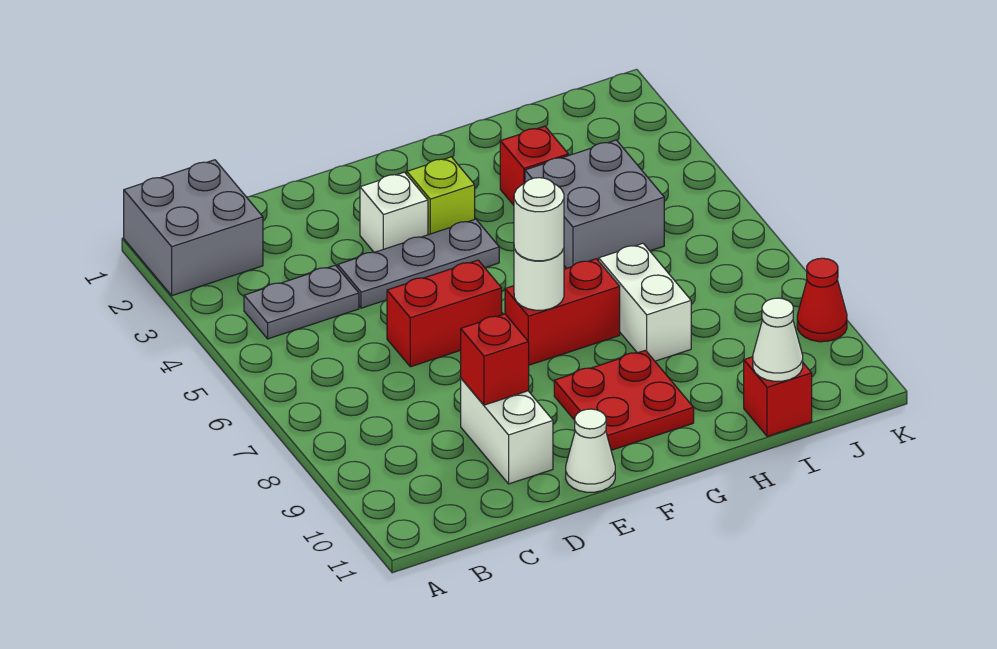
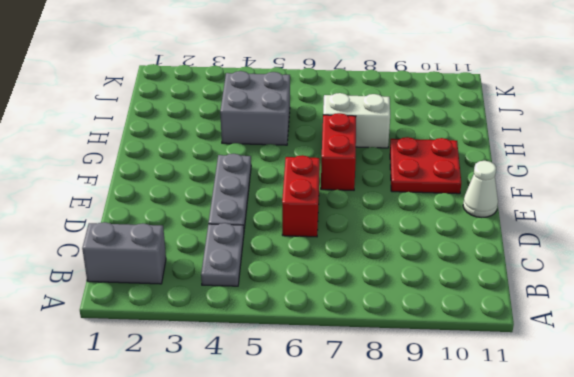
grey 1x2 brick [82,222,166,284] -> grey 2x2 brick [124,160,263,296]
none -> white 1x2 brick [461,379,553,484]
none -> white 1x1 brick [360,172,428,252]
none -> lime 1x1 brick [407,157,475,235]

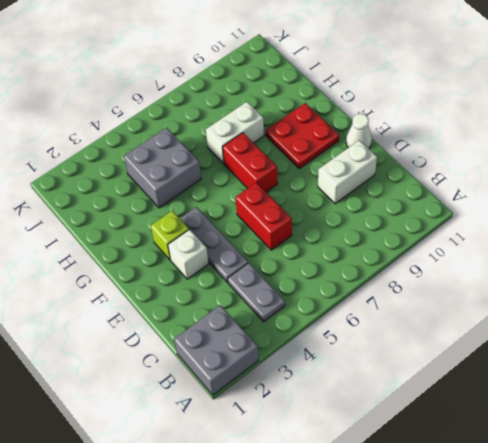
none -> red 1x1 brick [500,126,568,205]
none -> red 1x1 brick [744,357,812,436]
none -> red 1x1 cone [797,258,847,342]

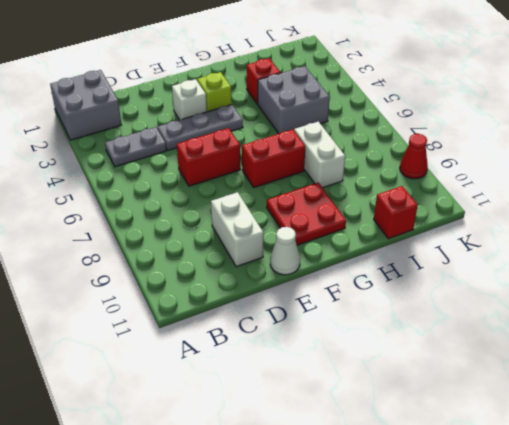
none -> red 1x1 brick [461,314,529,405]
none -> white 1x1 round brick [514,249,564,310]
none -> white 1x1 cone [753,298,803,381]

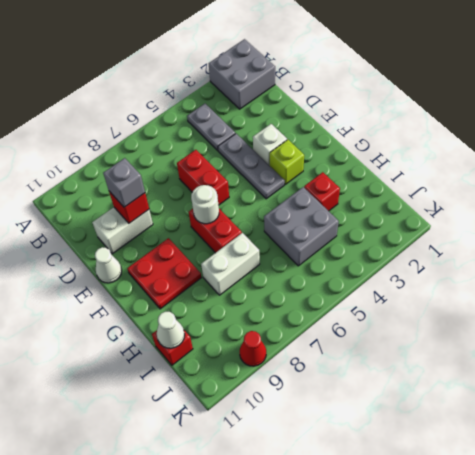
grey 1x1 brick [103,158,145,207] -> none
none -> white 1x1 round brick [514,178,564,261]

